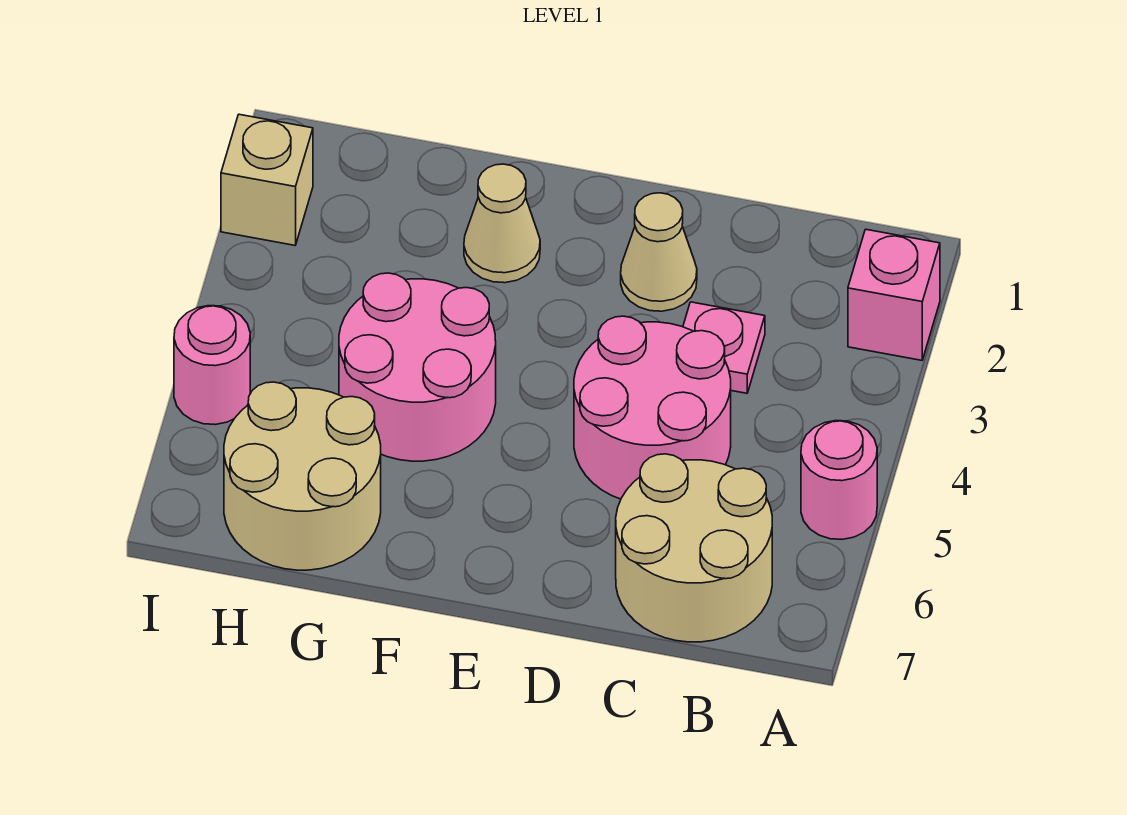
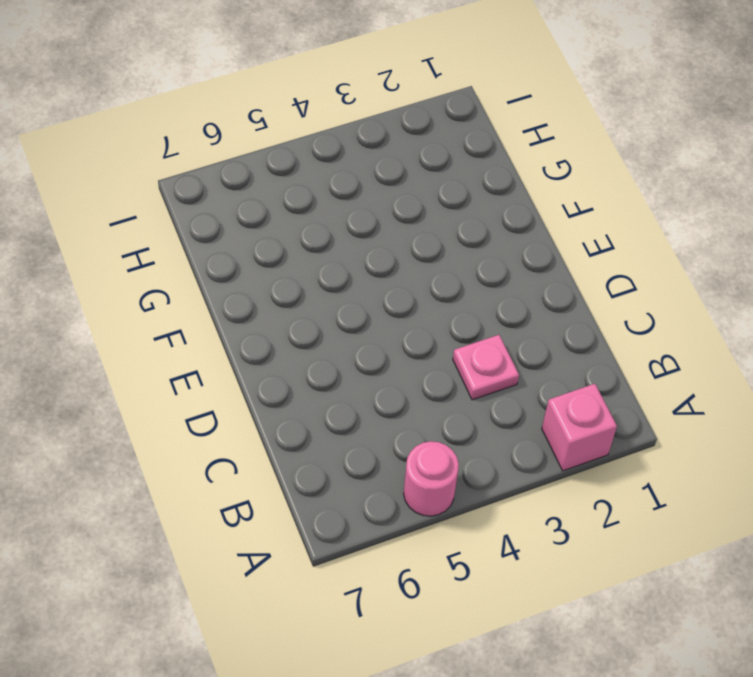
none -> tan 2x2 round brick [616,454,772,642]
none -> pink 2x2 round brick [574,316,731,499]

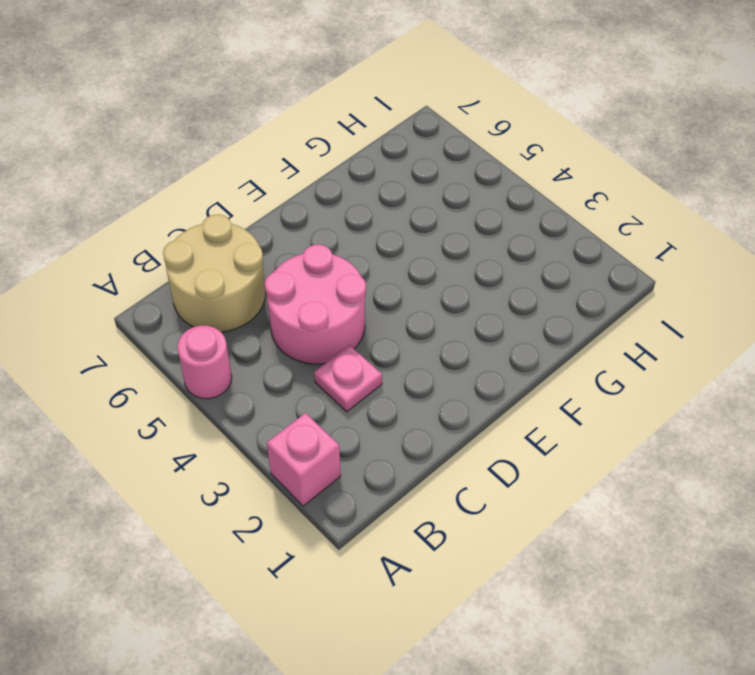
none -> tan 1x1 cone [621,193,697,311]
none -> tan 1x1 cone [464,164,540,283]

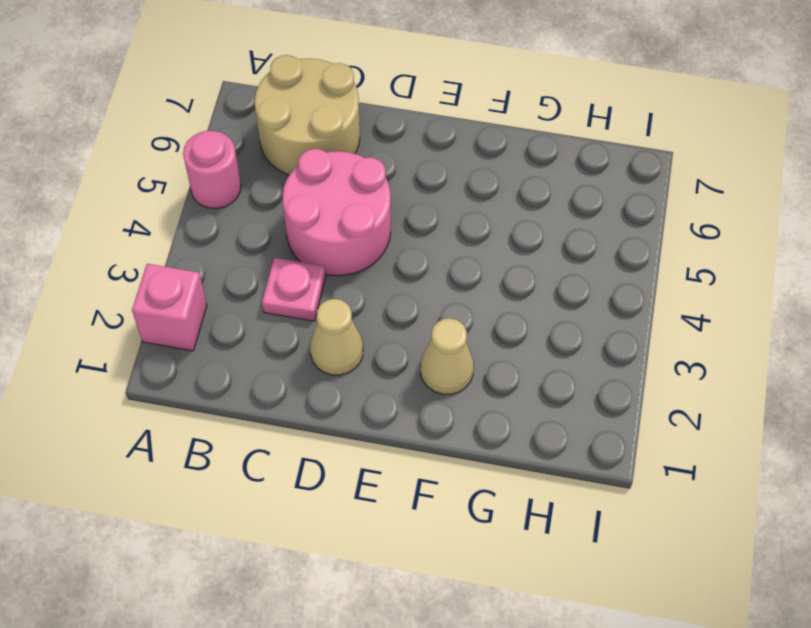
none -> pink 2x2 round brick [339,273,496,461]
none -> tan 2x2 round brick [224,382,381,570]

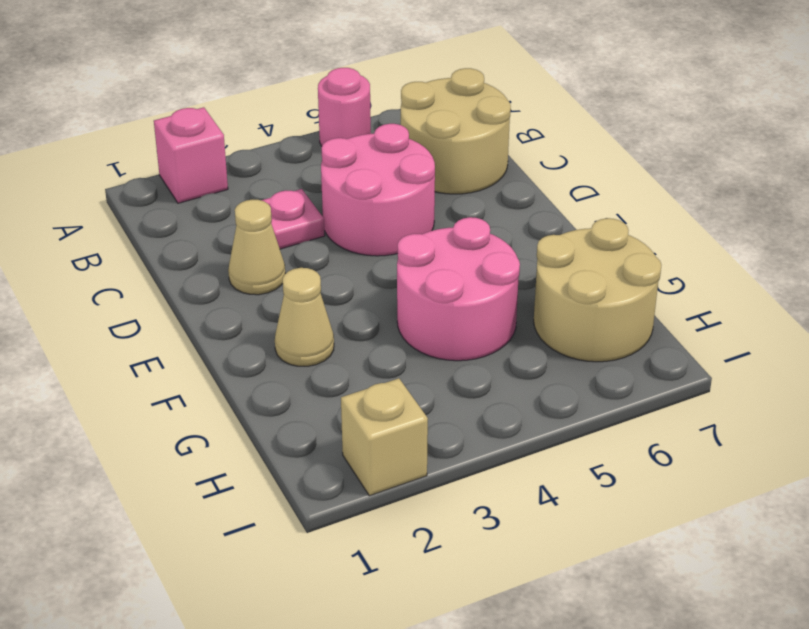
none -> pink 1x1 round brick [174,306,250,425]

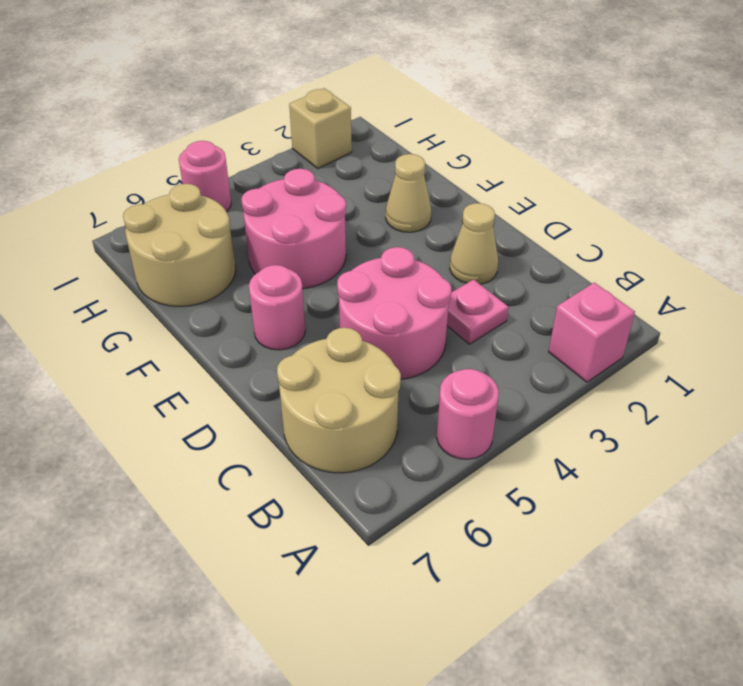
pink 1x1 round brick [249,265,305,350] -> none

